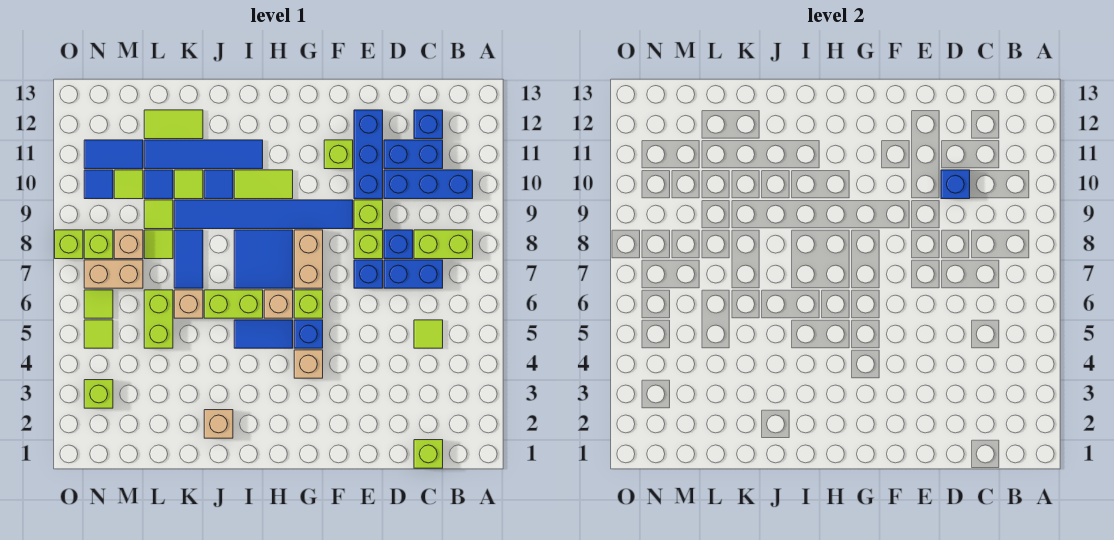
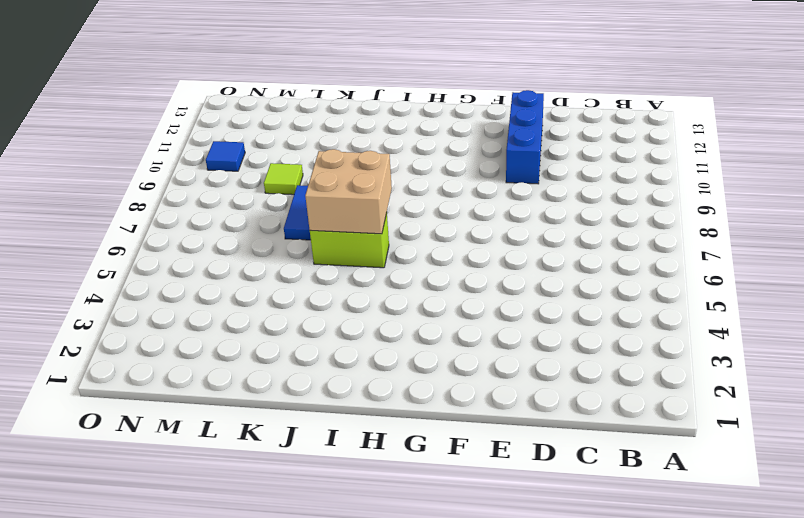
tan 2x2 brick [305,149,392,234] -> none
none -> lime 1x2 brick [414,230,473,259]
none -> blue 1x3 brick [384,170,473,199]
none -> lime 1x1 brick [414,440,443,468]
none -> lime 1x1 tile [414,320,443,348]

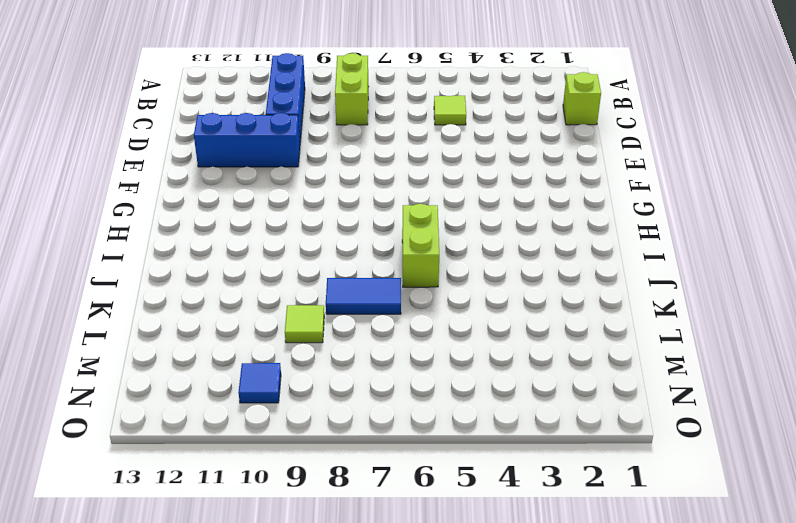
none -> blue 1x2 brick [384,260,443,288]
none -> blue 1x2 brick [384,140,443,169]
none -> blue 1x1 brick [414,110,443,139]
none -> blue 1x1 brick [384,230,413,259]

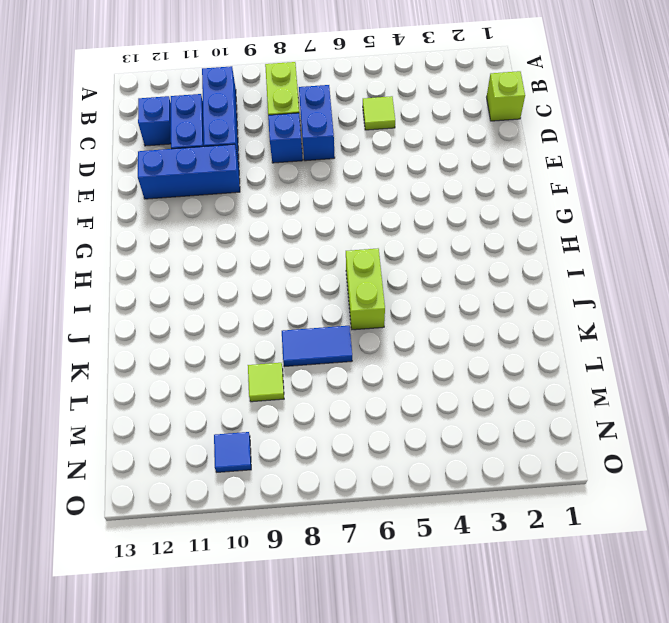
none -> blue 1x1 brick [354,260,383,288]
none -> lime 1x1 brick [354,230,383,259]
none -> lime 1x1 brick [354,200,383,229]
none -> blue 1x6 tile [174,200,353,229]

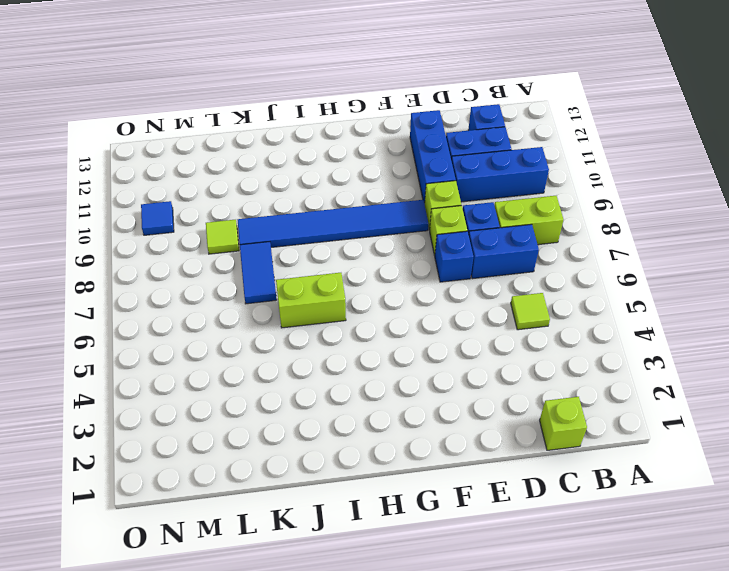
none -> lime 1x1 brick [324,140,353,169]
none -> tan 1x1 brick [294,350,323,378]
none -> blue 1x1 brick [294,320,323,348]
none -> lime 1x1 brick [294,290,323,318]

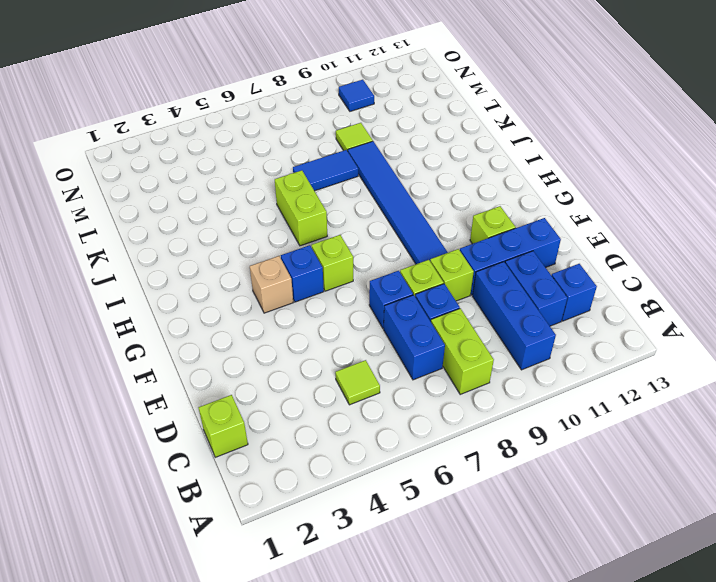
none -> tan 1x2 brick [294,230,323,288]
none -> blue 1x2 tile [234,320,293,348]
none -> tan 1x1 brick [264,290,293,318]
none -> blue 2x2 tile [234,230,293,288]

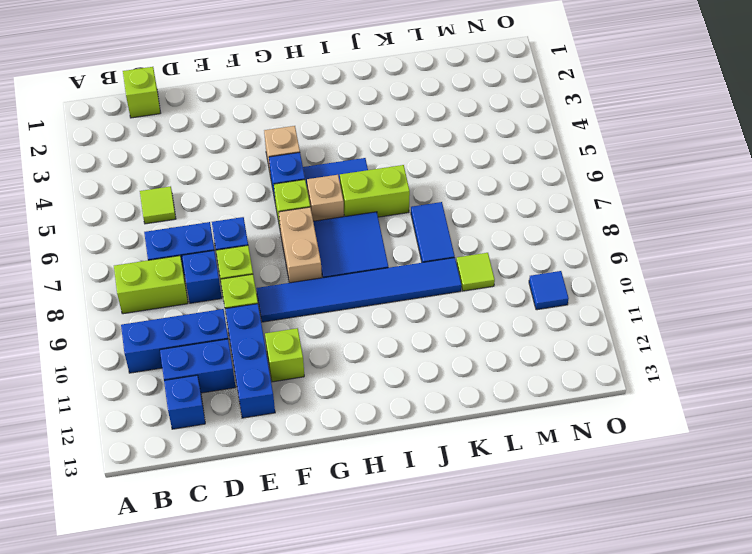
none -> lime 1x2 tile [234,170,293,199]
none -> blue 1x4 tile [144,140,263,169]
none -> tan 1x1 brick [204,410,233,438]
none -> blue 1x1 tile [204,170,233,199]

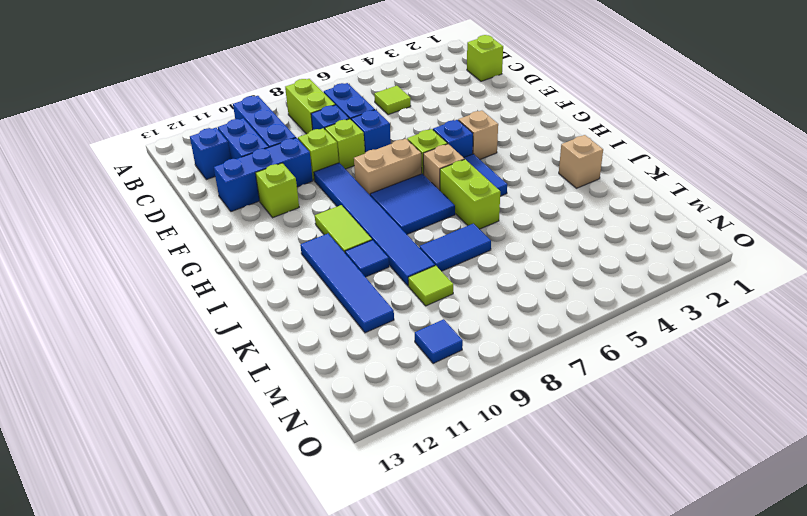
none -> tan 1x1 brick [174,290,203,318]
none -> lime 1x1 tile [174,170,203,199]
none -> lime 1x2 tile [144,110,203,139]
none -> lime 1x2 brick [144,290,173,348]

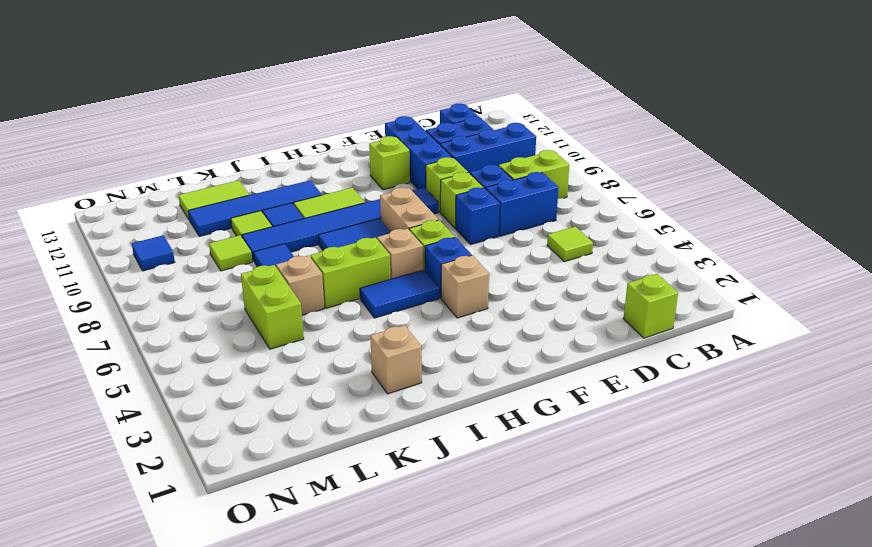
none -> lime 1x1 tile [144,230,173,259]
none -> blue 1x1 tile [144,170,173,199]
none -> tan 1x2 brick [84,260,143,288]
none -> tan 1x1 brick [114,230,143,259]

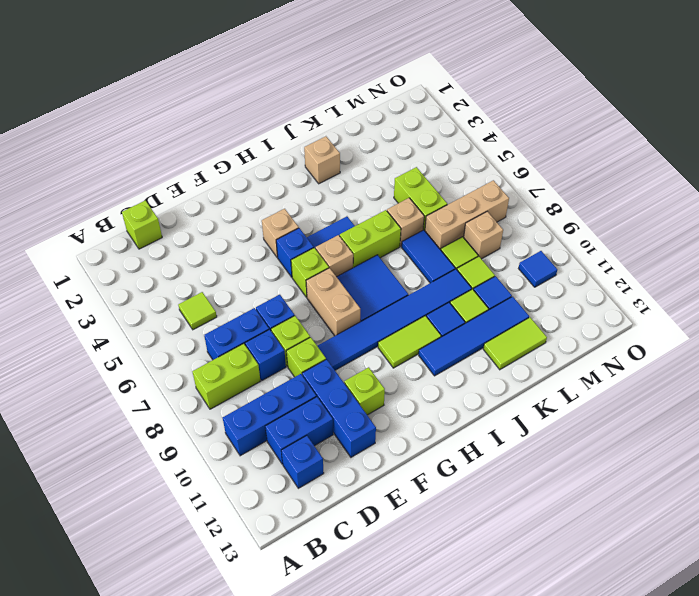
tan 1x3 brick [425,180,509,250] -> tan 1x2 brick [84,260,143,288]
none -> lime 1x1 tile [114,170,143,199]
none -> blue 1x2 tile [84,140,143,169]
none -> lime 1x1 brick [84,380,113,408]
none -> lime 1x1 tile [84,320,113,348]

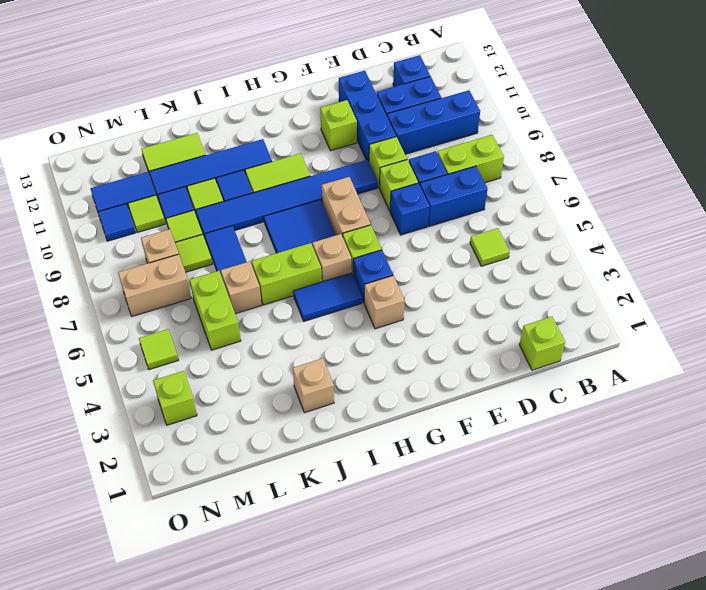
none -> lime 1x1 tile [84,290,113,318]
none -> lime 1x1 brick [84,230,113,259]
none -> lime 1x1 brick [55,230,83,259]
none -> blue 1x1 brick [941,170,970,199]

